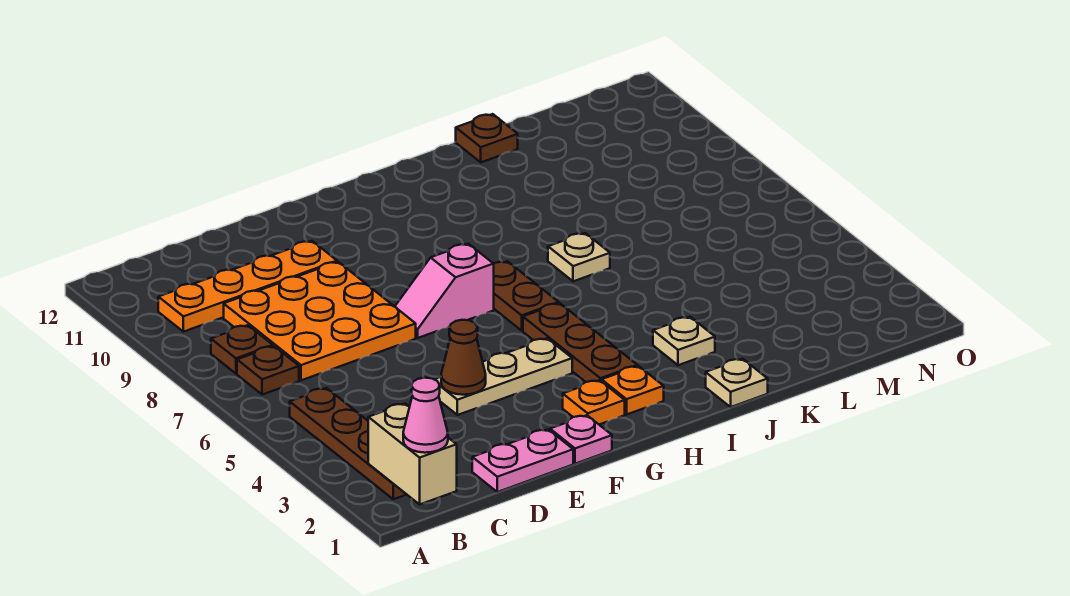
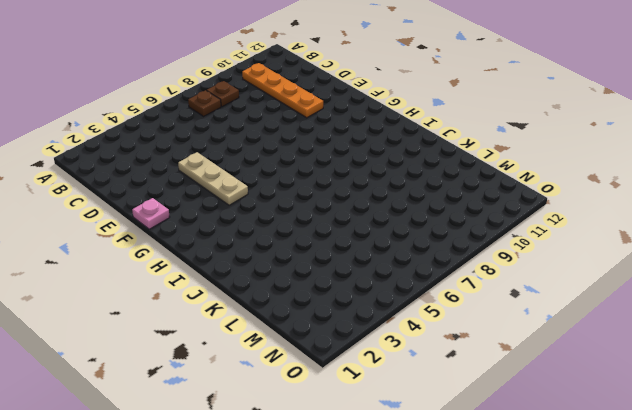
none -> brown 1x4 plate [290,388,407,499]
none -> orange 3x3 plate [224,262,416,380]
none -> pink 1x2 plate [472,430,573,492]

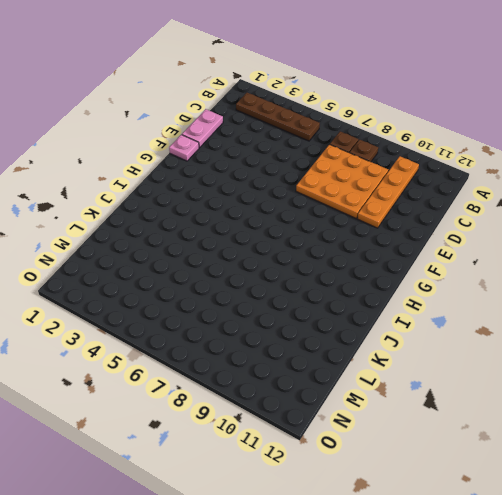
none -> tan 1x3 plate [434,338,572,415]
none -> pink 1x2 slope [395,244,494,338]
none -> orange 1x1 plate [563,380,625,424]

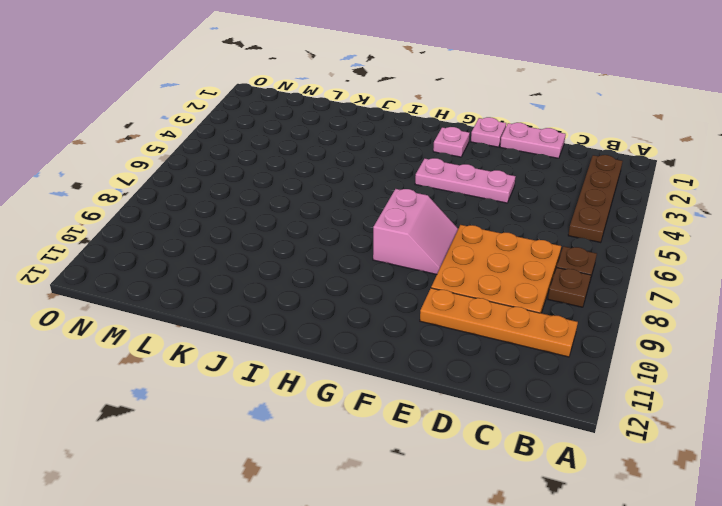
pink 1x3 plate [415,158,516,203] -> tan 1x3 plate [434,338,572,415]
pink 2x2 slope [373,189,458,274] -> pink 1x2 slope [395,244,494,338]
pink 1x1 plate [433,127,470,157] -> orange 1x1 plate [563,380,625,424]
none -> orange 1x1 plate [602,366,664,414]
none -> brown 1x3 plate [523,303,637,382]
none -> brown 1x2 plate [493,261,559,330]

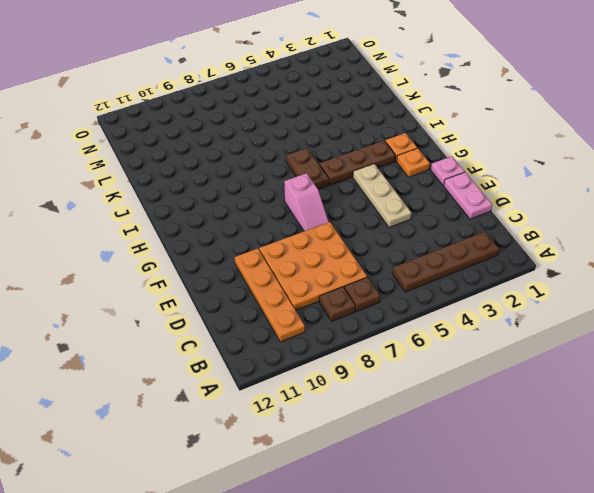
brown 1x2 plate [286,148,329,189] -> brown 1x2 plate turned to [493,261,559,330]
none -> tan 1x1 plate [706,359,768,407]
none -> tan 1x1 plate [653,317,715,365]
none -> tan 1x1 plate [548,233,610,281]

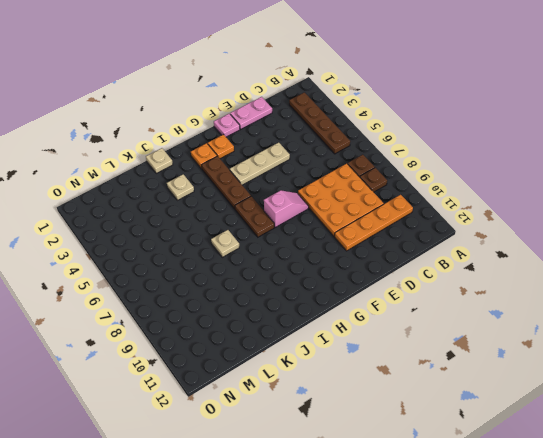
none -> brown 1x1 plate [456,114,518,162]
none -> tan 1x2 brick [368,403,457,504]
none -> brown 1x1 cone [441,320,486,395]

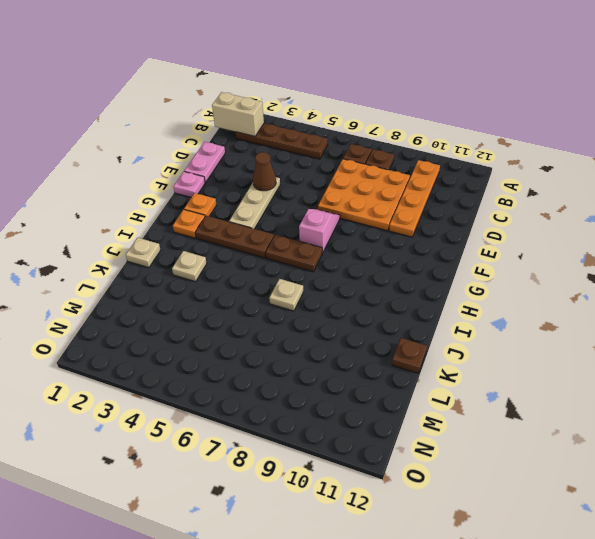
none -> pink 1x1 cone [403,378,448,453]

